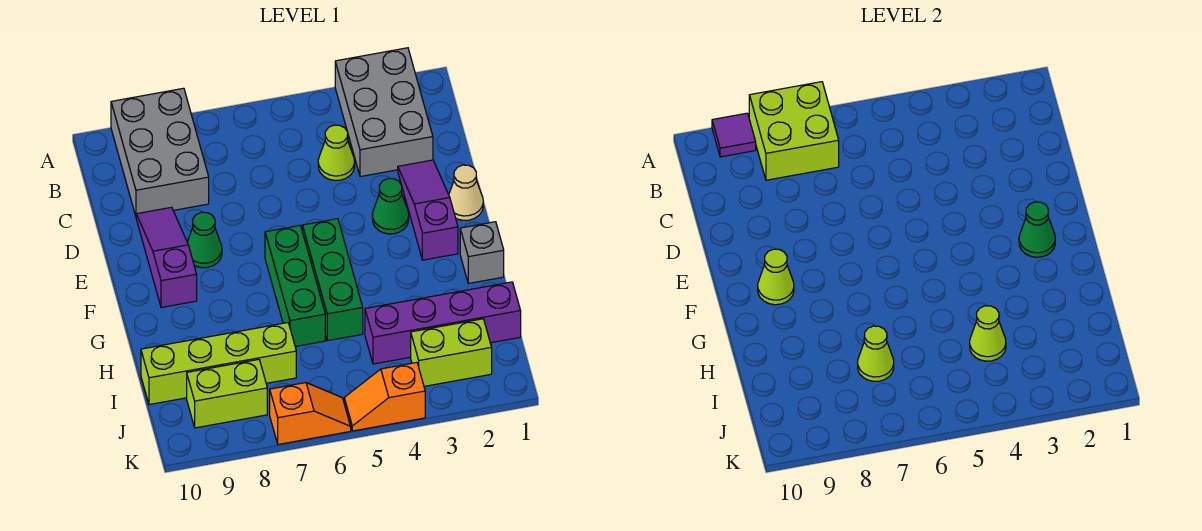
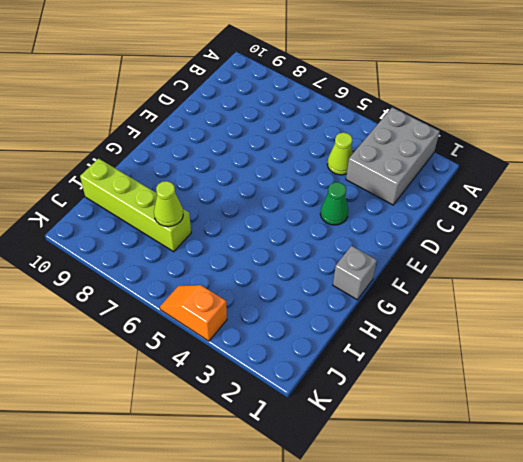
none -> grey 2x3 brick [111,88,209,216]
none -> purple 1x3 slope [398,160,458,260]
none -> purple 1x3 slope [136,207,197,308]

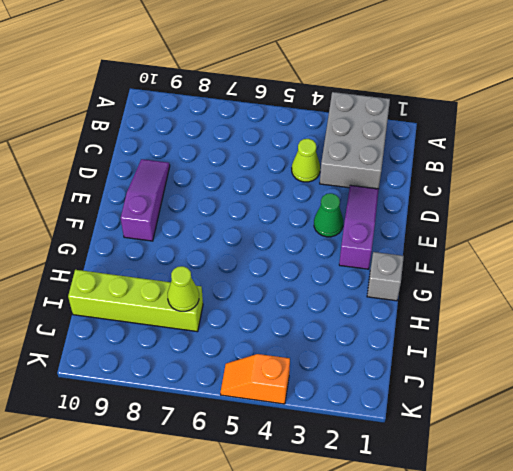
none -> grey 2x3 brick [111,88,209,216]
none -> tan 1x1 cone [449,165,483,220]
none -> green 1x1 cone [187,212,222,268]

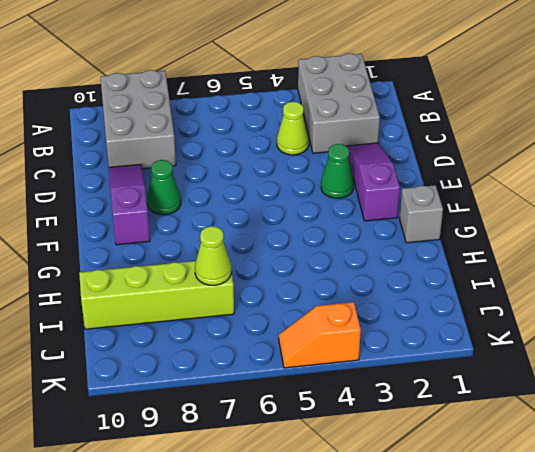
none -> tan 1x1 cone [449,165,483,220]
none -> green 1x3 brick [302,219,363,341]
none -> green 1x3 brick [265,226,325,347]

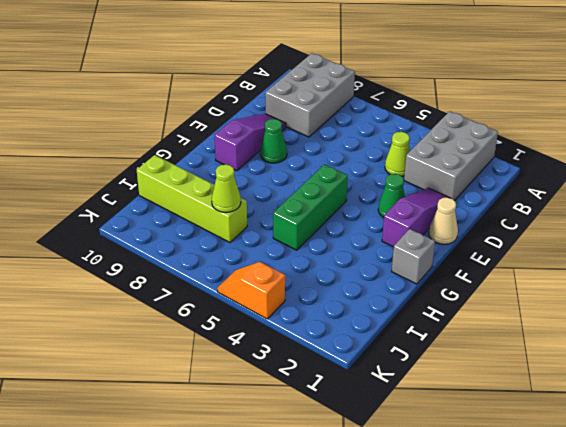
none -> green 1x3 brick [265,226,325,347]
none -> purple 1x4 brick [365,282,521,364]
none -> lime 1x2 brick [411,319,492,386]

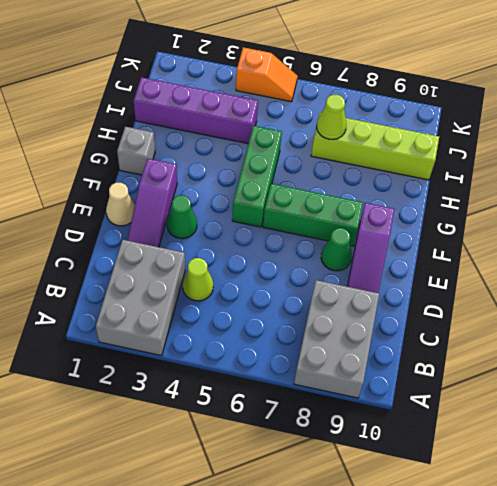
green 1x3 brick [263,184,363,246] -> green 1x3 brick turned to [265,226,325,347]
none -> lime 1x2 brick [411,319,492,386]
none -> lime 1x2 brick [187,359,267,428]
none -> orange 1x2 slope [270,383,351,444]

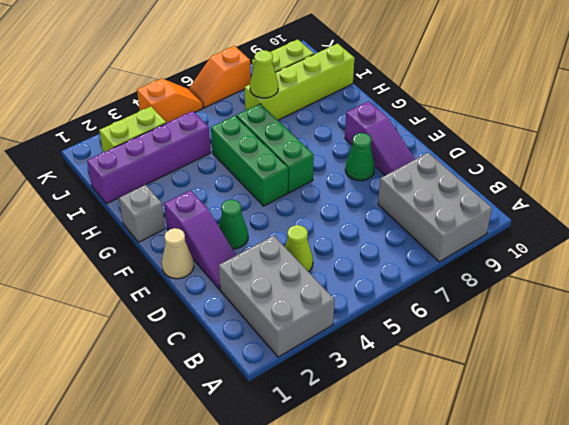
none -> lime 2x2 brick [749,82,839,180]
none -> purple 1x1 tile [712,113,756,157]
none -> green 1x1 cone [1019,202,1055,257]

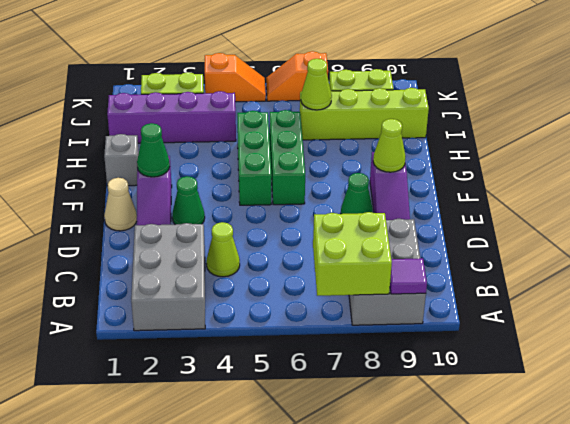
none -> lime 1x1 cone [970,306,1006,361]

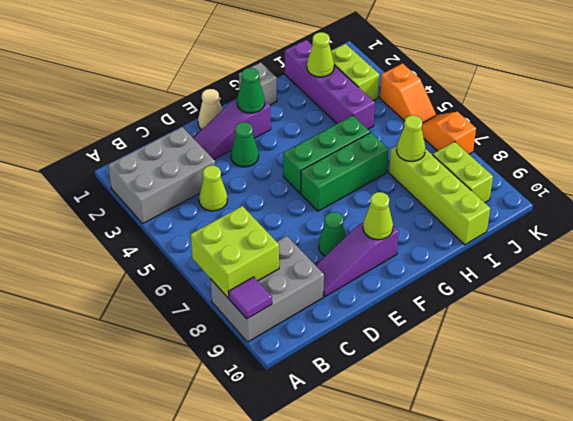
lime 1x1 cone [307,32,334,77] -> lime 1x1 cone moved to [970,306,1006,361]

